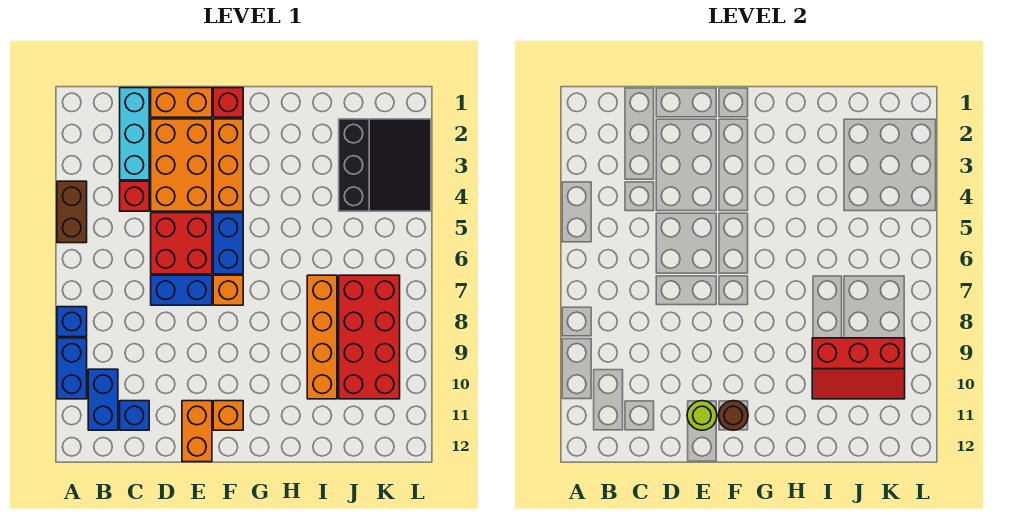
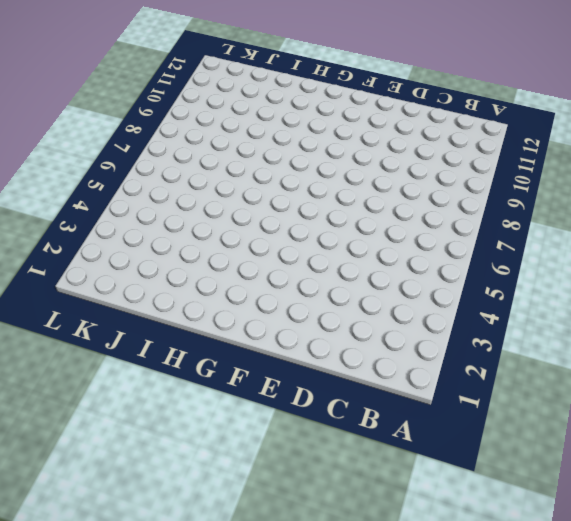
none -> brown 1x2 brick [57,181,87,243]
none -> blue 1x1 brick [57,307,87,337]
none -> blue 1x2 brick [57,338,87,399]

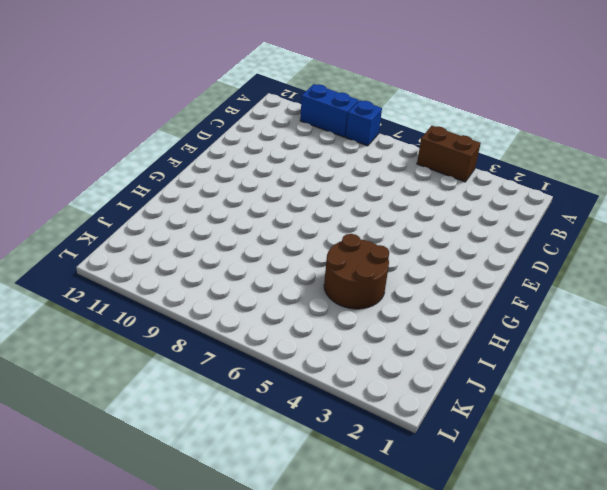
brown 2x2 round brick [324,234,389,309] -> none
none -> blue 1x2 brick [88,369,118,430]
none -> cyan 1x3 brick [120,88,149,180]
none -> red 1x1 brick [120,181,149,211]

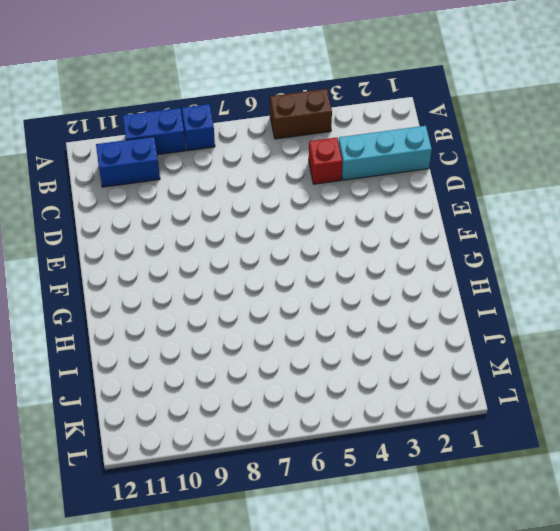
none -> blue 1x1 brick [120,401,149,430]
none -> orange 1x2 brick [151,88,212,117]
none -> orange 2x3 brick [151,119,212,211]

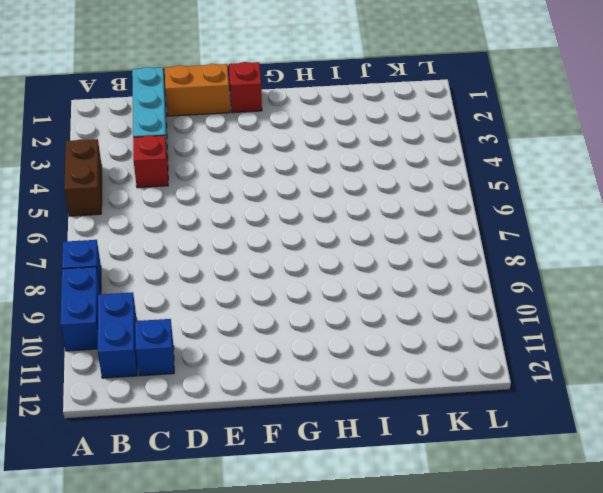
none -> orange 2x3 brick [151,119,212,211]
none -> red 2x2 brick [151,213,212,274]
none -> blue 1x2 brick [151,275,212,305]

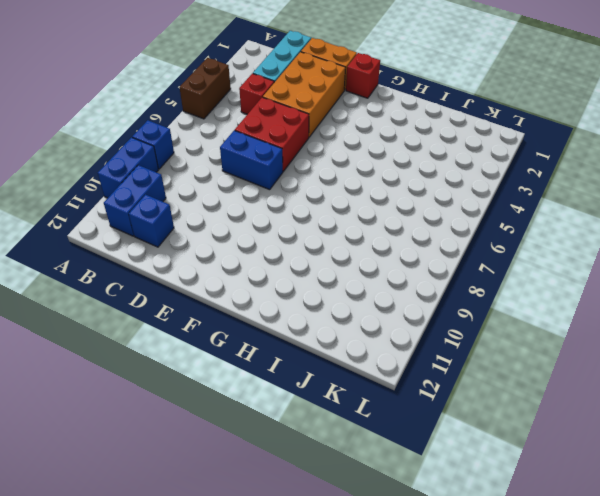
none -> orange 1x2 brick [182,401,212,462]
none -> orange 1x3 brick [213,119,243,211]
none -> blue 1x2 brick [213,213,243,274]

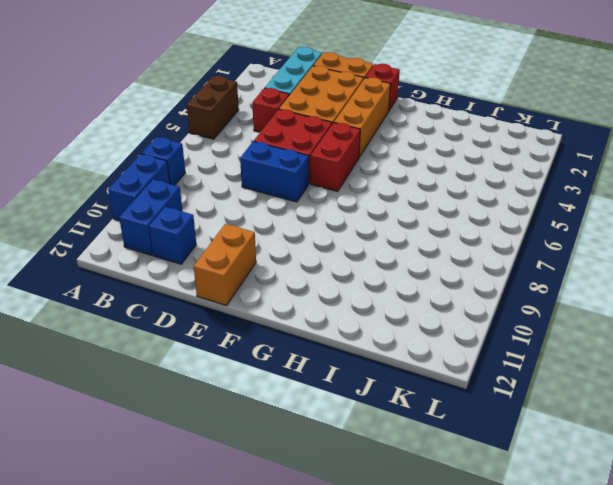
red 1x2 brick [311,123,360,191] -> blue 1x2 brick [213,213,243,274]
none -> orange 1x1 brick [213,275,243,305]
none -> orange 1x1 brick [213,401,243,430]
none -> orange 1x4 brick [307,275,337,399]

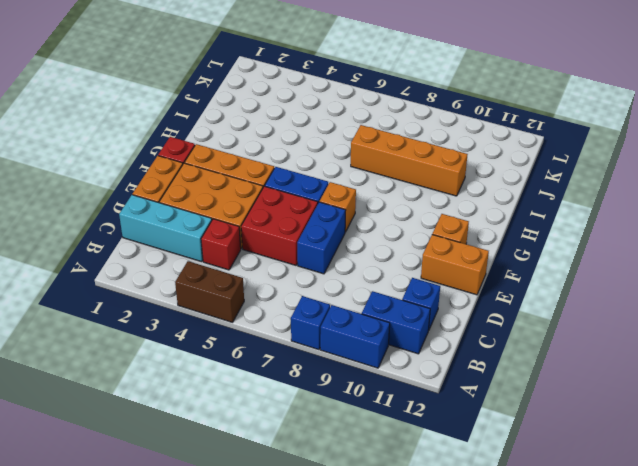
none -> black 3x3 slope [339,119,431,211]
none -> red 2x4 brick [339,275,400,399]
none -> lime 1x1 round brick [687,401,717,430]

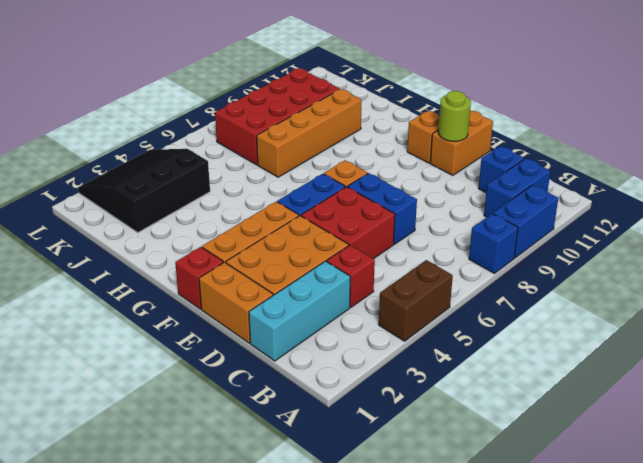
none -> brown 1x1 round brick [718,401,748,430]
none -> red 2x3 slope [812,338,905,399]

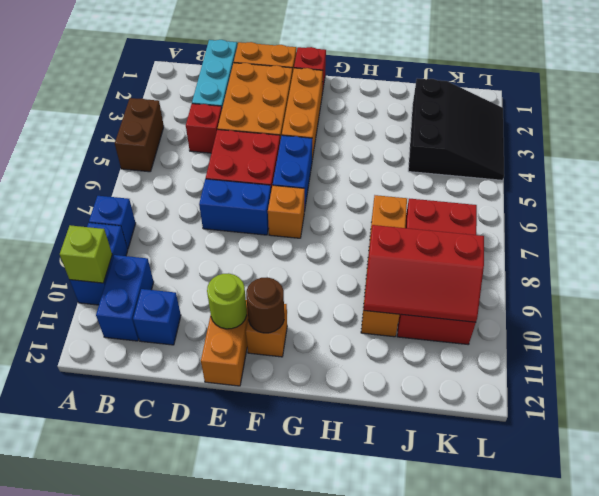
lime 1x1 brick [60,225,112,283] -> none

